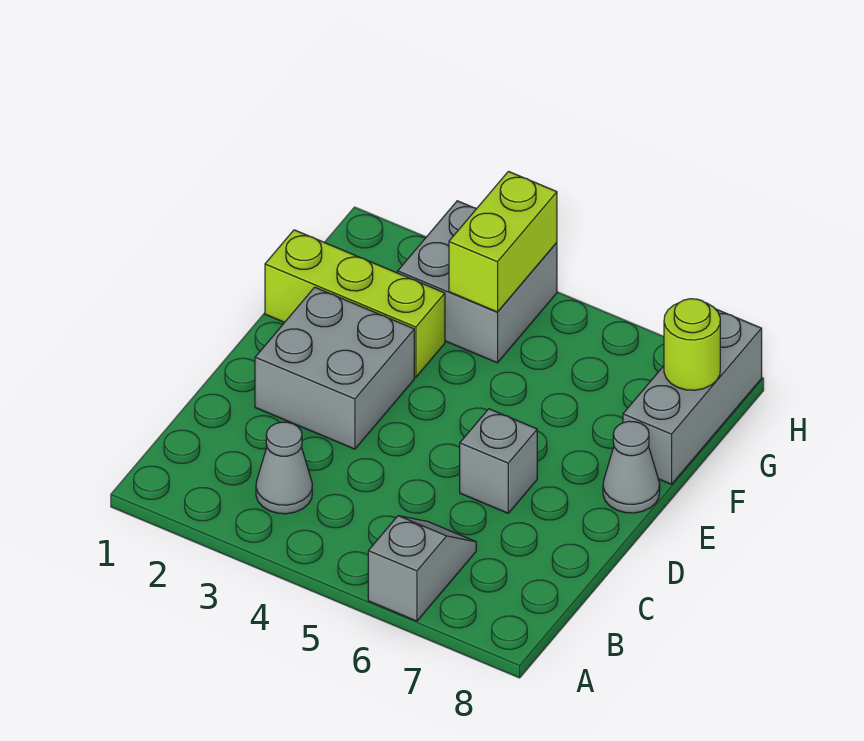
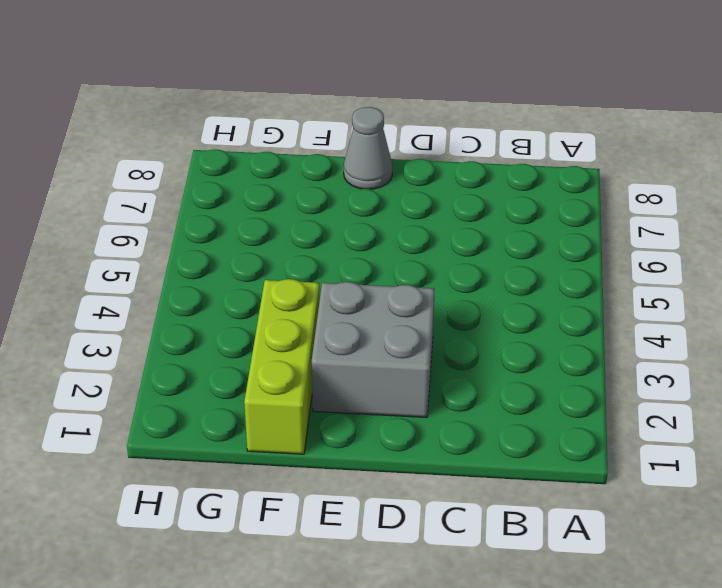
none -> grey 1x2 slope [368,516,476,621]
none -> grey 1x1 cone [256,422,312,514]

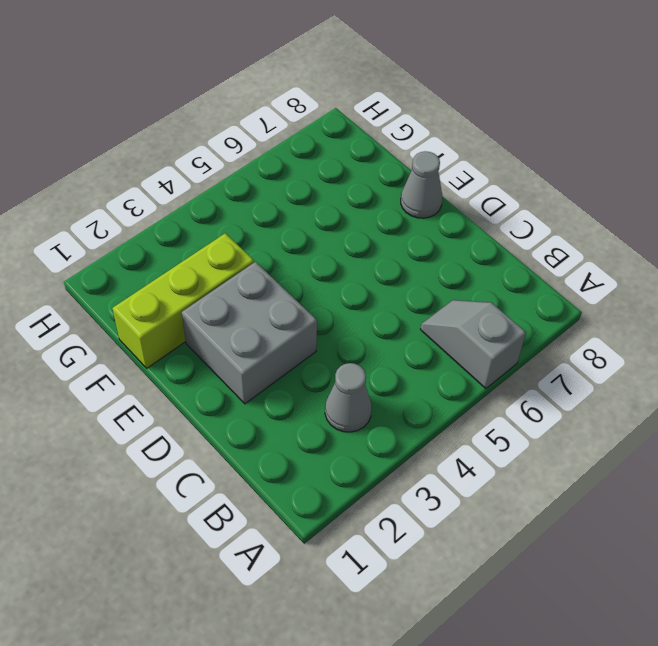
none -> grey 1x1 brick [460,409,537,513]
none -> grey 1x3 brick [623,309,762,484]

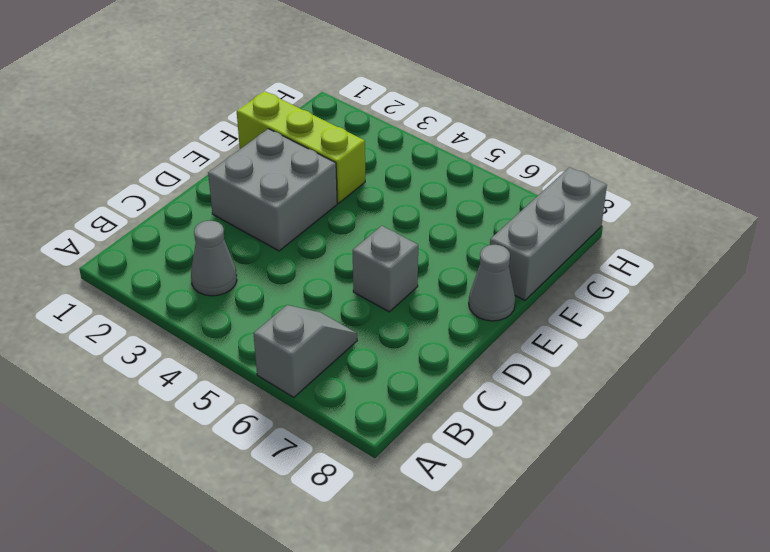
none -> grey 2x2 brick [398,201,557,363]
none -> lime 1x2 brick [449,172,557,312]

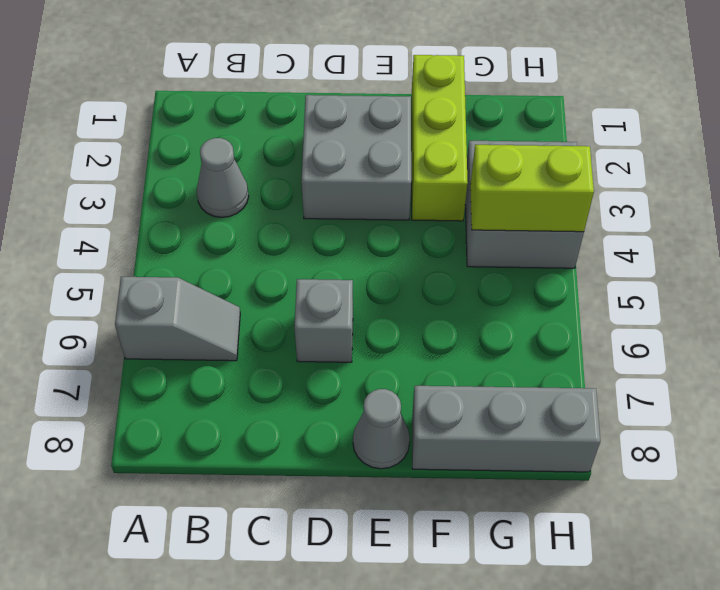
none -> lime 1x1 round brick [664,299,720,390]

